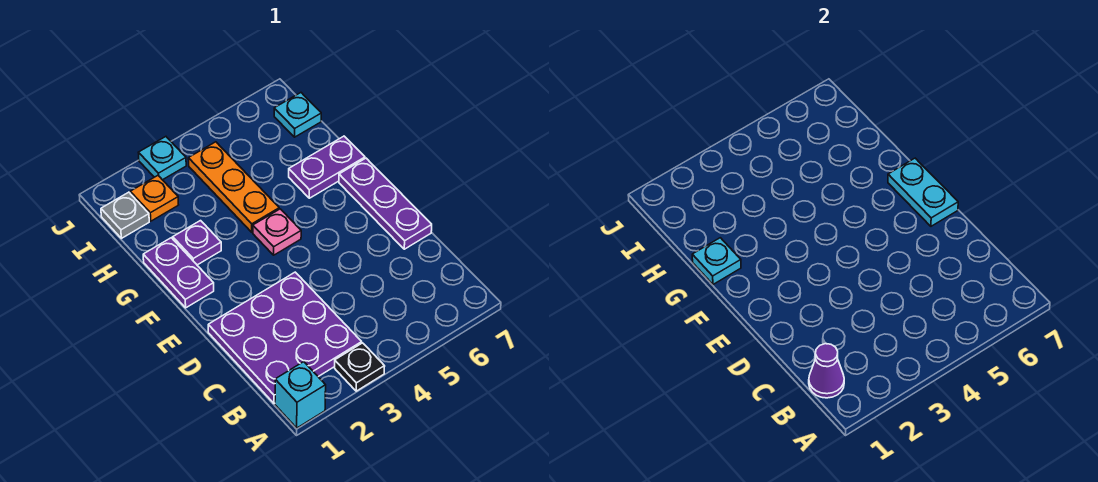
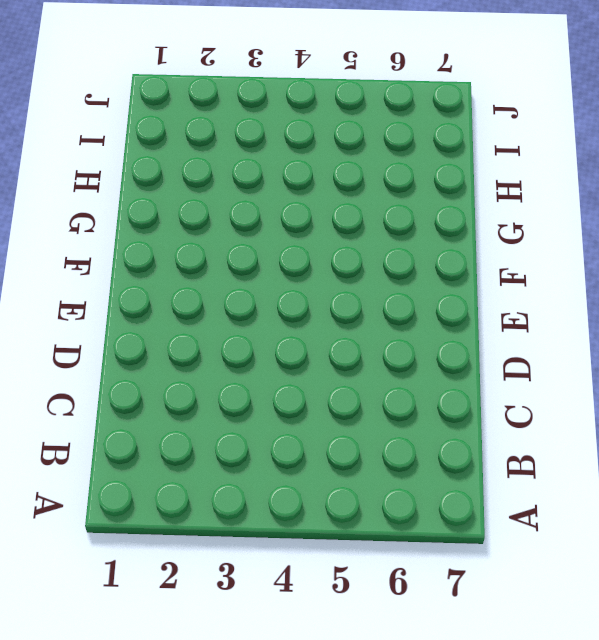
none -> cyan 1x1 brick [275,362,326,428]
none -> black 1x1 plate [335,343,385,391]
none -> purple 3x3 plate [208,272,362,404]

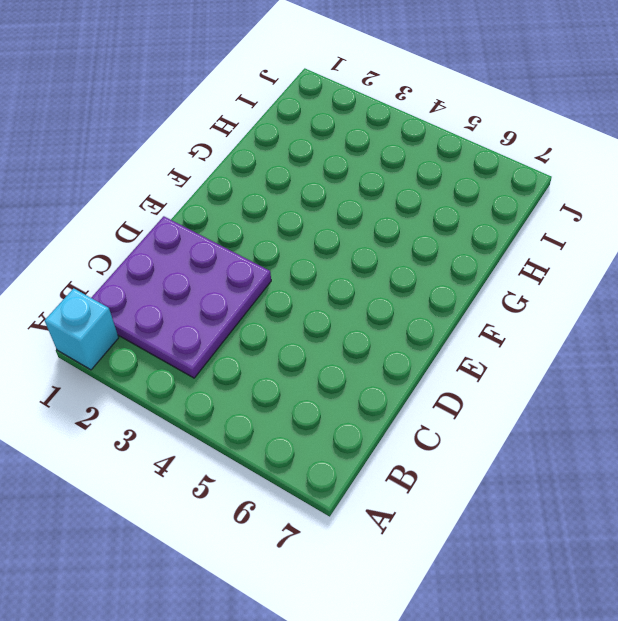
none -> black 1x1 plate [335,343,385,391]
none -> purple 1x3 plate [339,158,432,249]
none -> purple 1x2 plate [143,238,214,308]

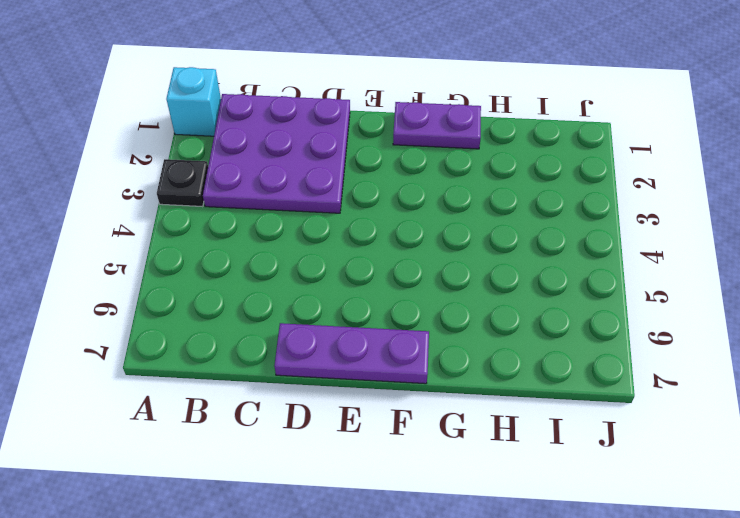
none -> pink 1x1 plate [253,209,301,255]
none -> purple 1x1 plate [173,221,221,265]
none -> orange 1x3 plate [188,142,279,232]

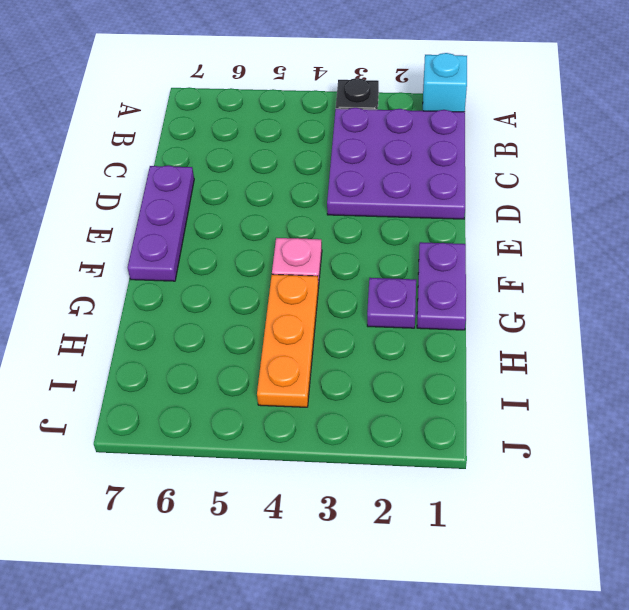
none -> purple 1x2 plate [289,136,365,198]
none -> grey 1x1 plate [101,192,149,238]
none -> orange 1x1 plate [130,176,178,221]

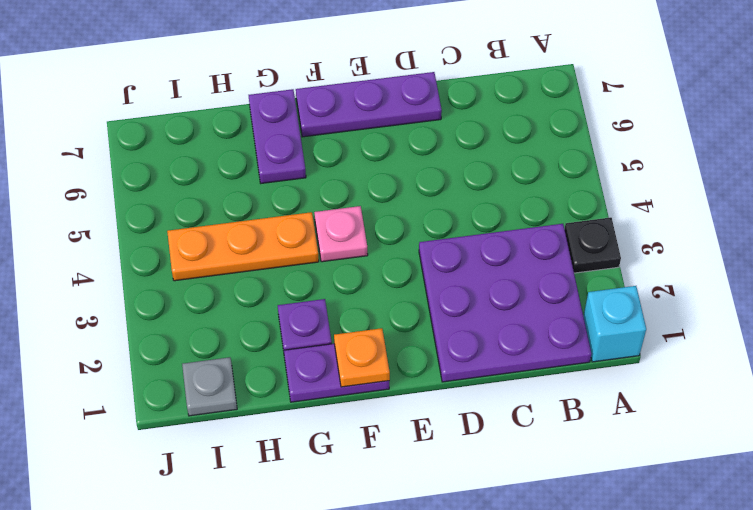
orange 1x1 plate [334,328,390,387] -> orange 1x1 plate moved to [130,176,178,221]
none -> cyan 1x1 plate [274,93,321,137]
none -> cyan 1x1 plate [138,137,186,180]
none -> purple 1x1 cone [809,344,844,398]

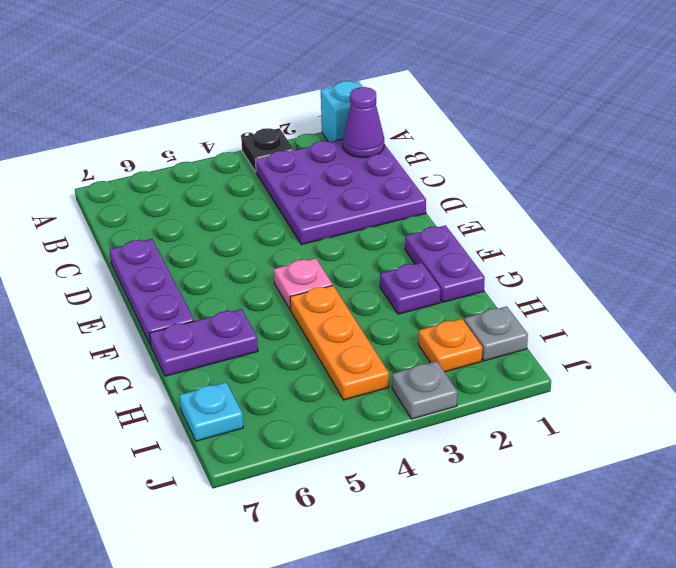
grey 1x1 plate [392,361,457,419] -> cyan 1x1 plate [138,137,186,180]
none -> cyan 1x2 plate [888,158,958,226]
none -> cyan 1x1 plate [692,238,741,284]

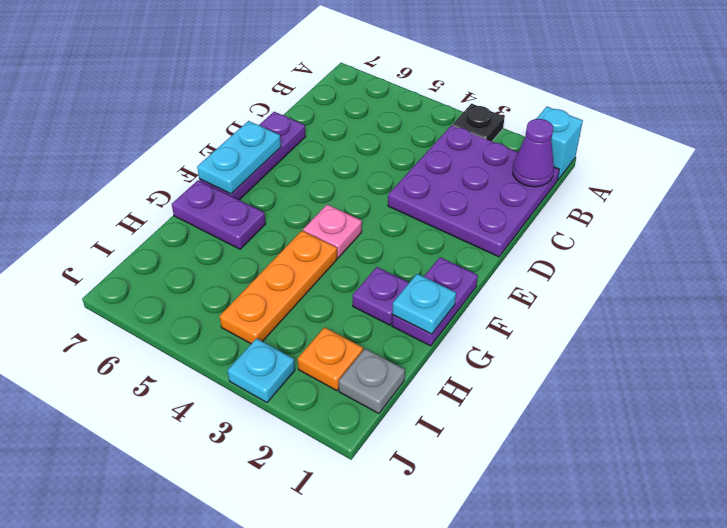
none -> cyan 1x1 plate [274,93,321,137]

